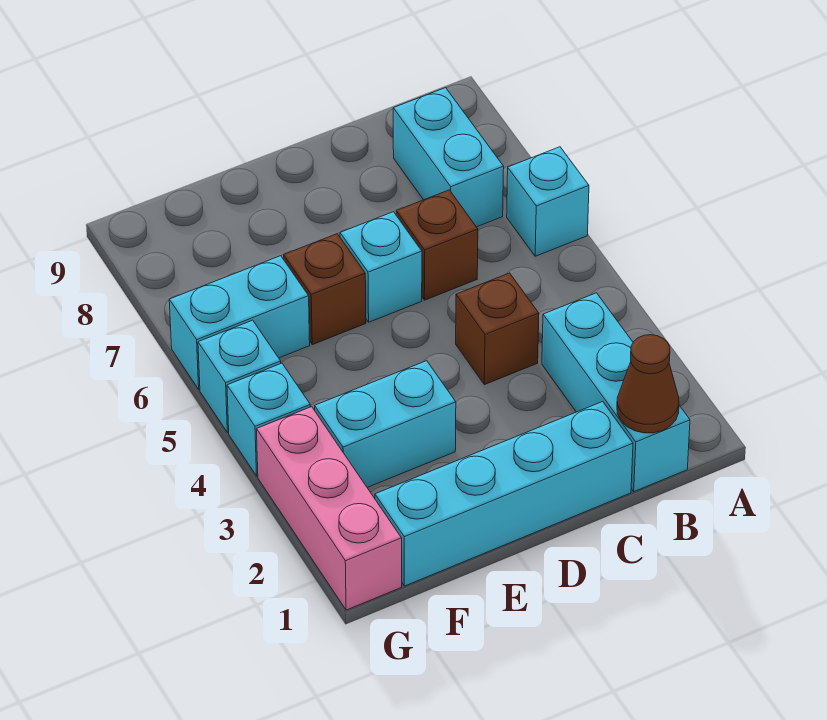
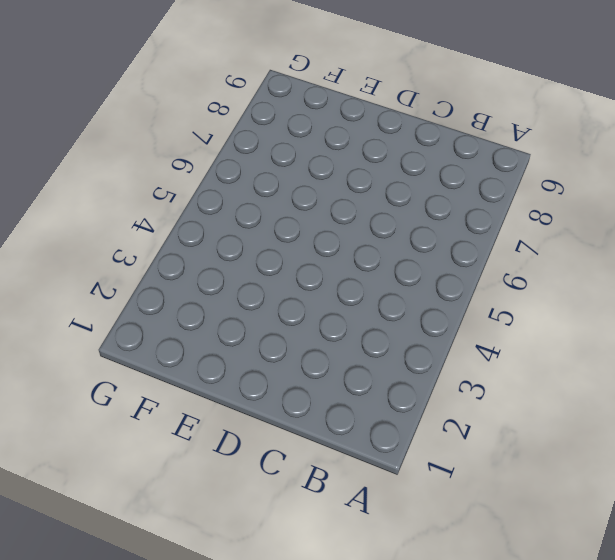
none -> cyan 1x1 brick [507,147,589,256]
none -> cyan 1x3 brick [542,293,690,492]
none -> cyan 1x2 brick [393,88,504,227]

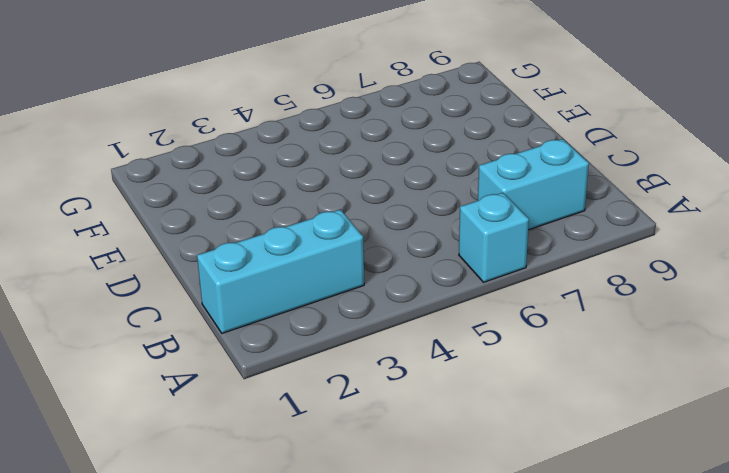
none -> cyan 1x4 brick [375,402,633,586]
none -> brown 1x1 brick [456,273,539,385]
none -> brown 1x1 brick [396,190,478,300]

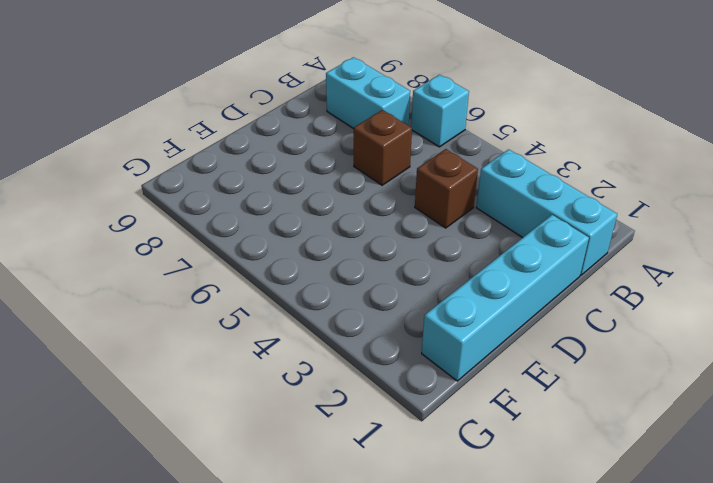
none -> cyan 1x1 brick [340,212,422,322]
none -> cyan 1x2 brick [315,361,456,487]
none -> brown 1x1 brick [284,234,366,345]

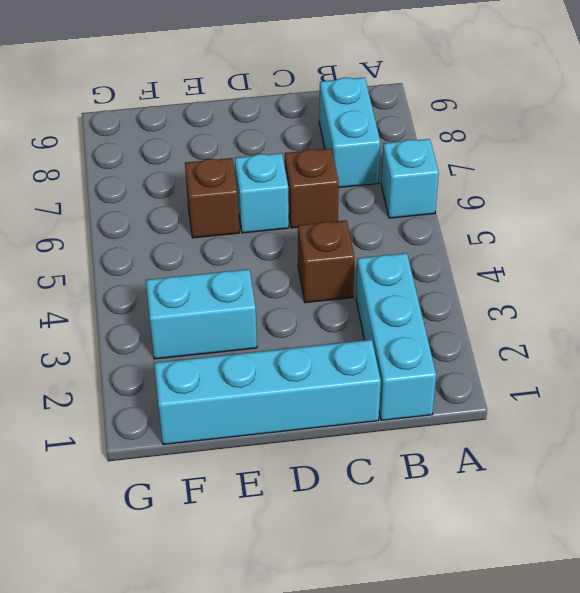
none -> cyan 1x2 brick [169,256,310,389]
none -> pink 1x3 brick [257,407,402,610]
none -> cyan 1x1 brick [227,363,310,476]

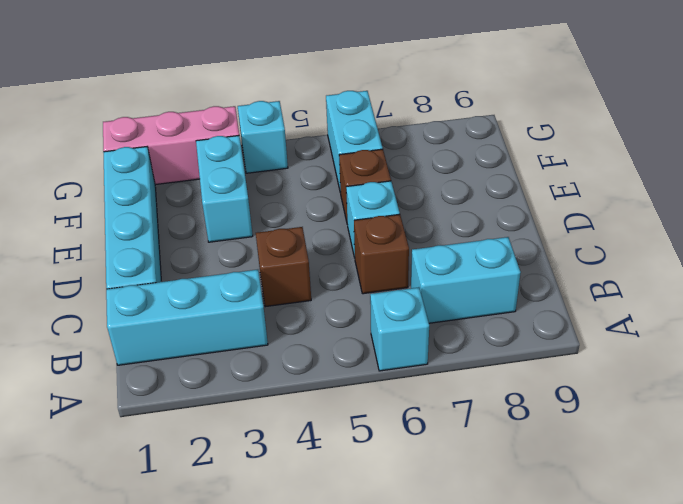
none -> cyan 1x1 brick [198,320,281,433]
none -> brown 1x1 cone [617,335,679,433]

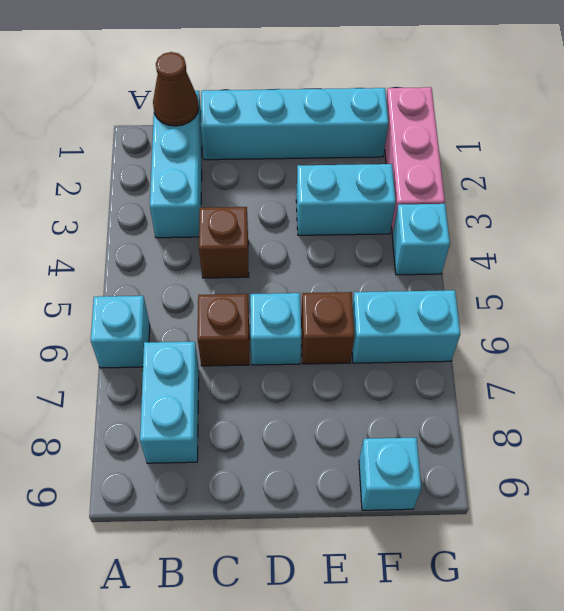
cyan 1x1 brick [359,438,421,510] -> cyan 1x1 brick moved to [198,320,281,433]

